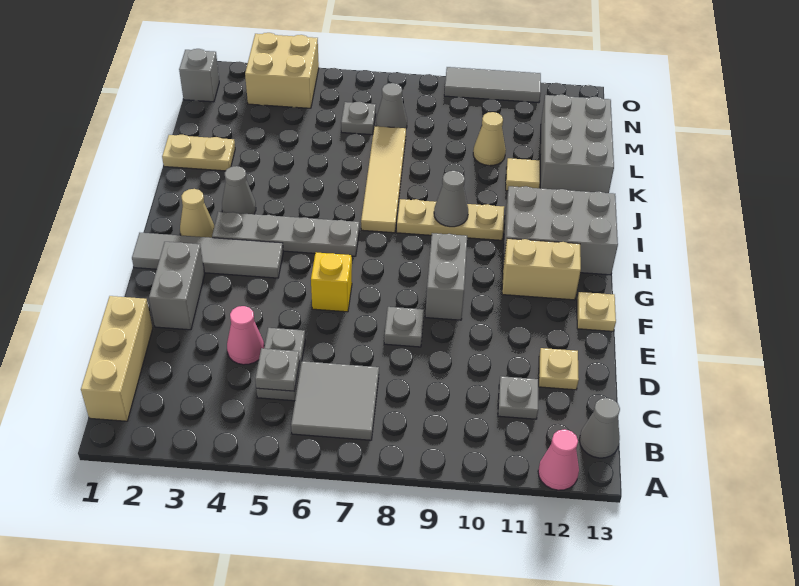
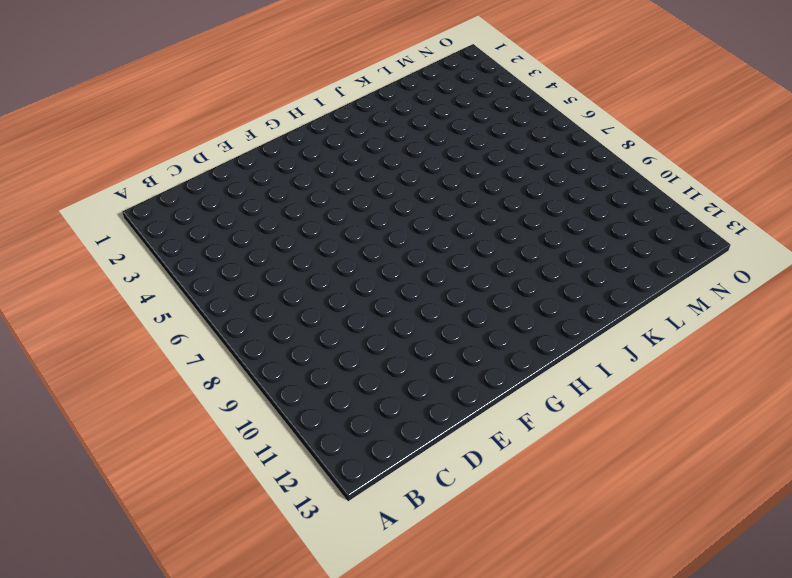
none -> pink 1x1 cone [538,429,579,490]
none -> tan 1x3 brick [81,296,153,421]
none -> grey 2x2 tile [291,361,379,440]
none -> grey 1x1 cone [579,398,620,458]

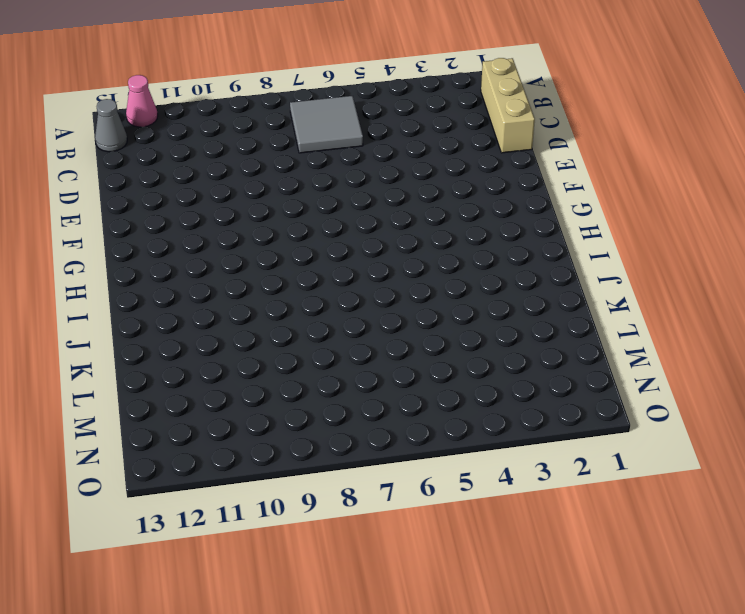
none -> grey 1x2 plate [256,328,305,401]
none -> grey 1x1 plate [498,376,538,419]
none -> pink 1x1 cone [227,306,264,365]
none -> tan 1x1 plate [539,348,579,390]

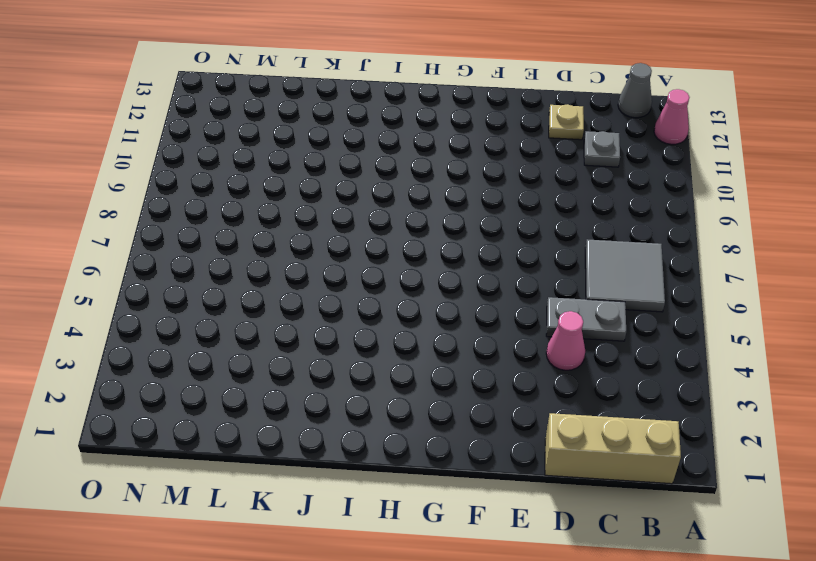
none -> grey 1x2 brick [149,242,205,330]
none -> grey 1x1 plate [384,307,424,347]
none -> yellow 1x1 brick [311,252,352,312]
none -> grey 1x2 brick [425,233,467,320]

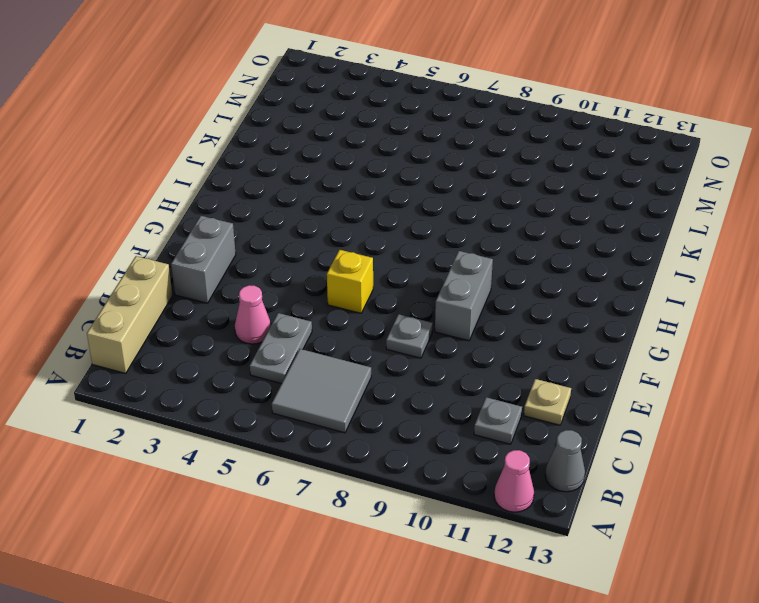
none -> tan 1x1 plate [577,292,616,331]
none -> grey 1x4 tile [132,233,283,278]
none -> tan 1x2 brick [502,239,581,300]
none -> tan 1x1 cone [180,189,214,238]

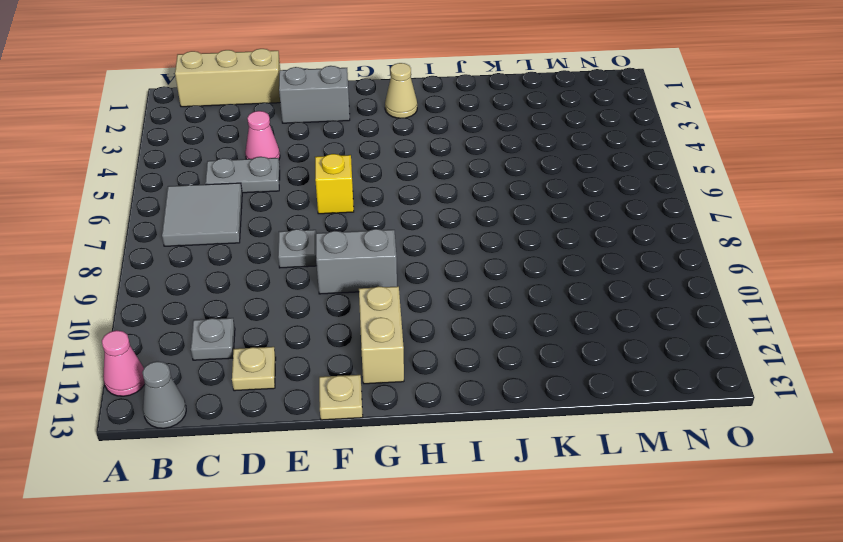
none -> grey 1x4 tile [132,233,283,278]
none -> grey 1x4 plate [212,212,359,256]
none -> grey 2x3 brick [503,186,618,275]
none -> grey 1x1 cone [222,166,256,214]

